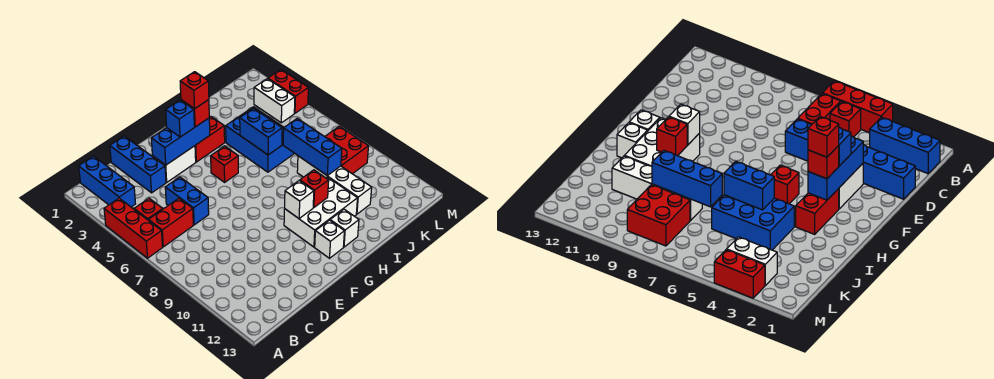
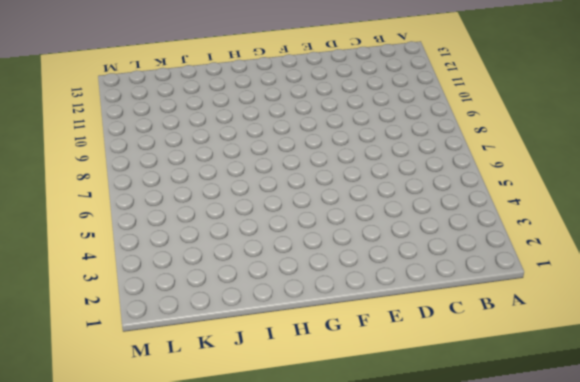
none -> red 1x3 brick [104,198,163,258]
none -> blue 1x3 brick [79,156,135,207]
none -> red 1x1 brick [134,198,163,220]

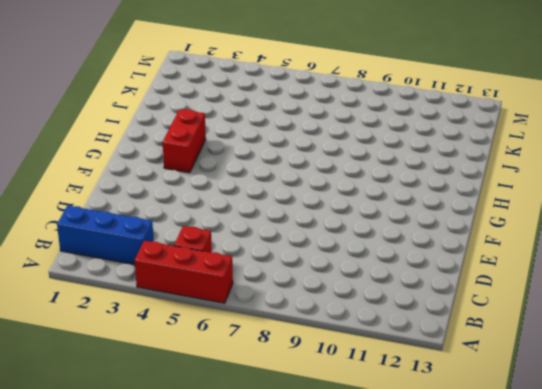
none -> red 1x2 brick [149,198,193,247]
none -> blue 1x3 brick [110,136,166,193]
none -> blue 1x2 brick [165,177,209,225]

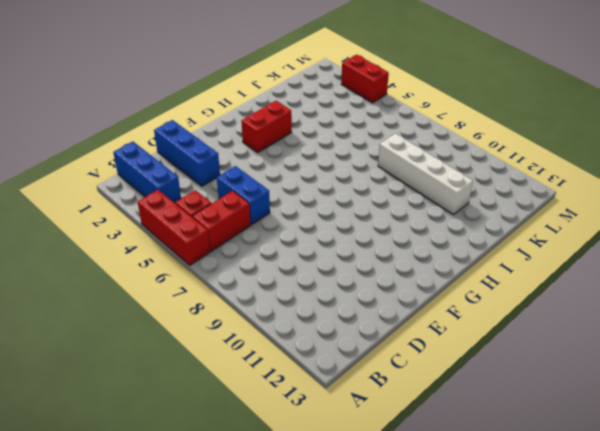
none -> white 1x2 brick [152,146,196,182]
none -> red 1x1 brick [211,146,238,182]
none -> white 2x3 brick [284,177,357,247]

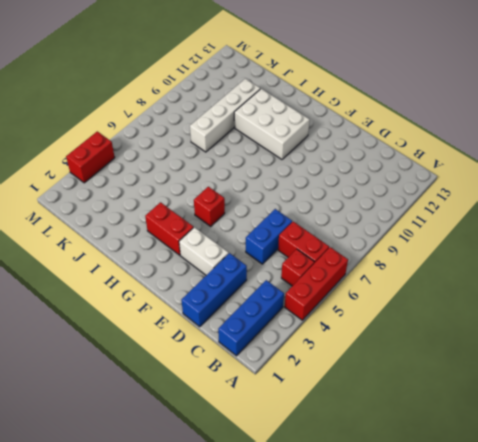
none -> white 1x1 brick [315,220,344,258]
none -> white 1x1 brick [330,209,359,247]
none -> blue 2x3 brick [226,107,294,172]

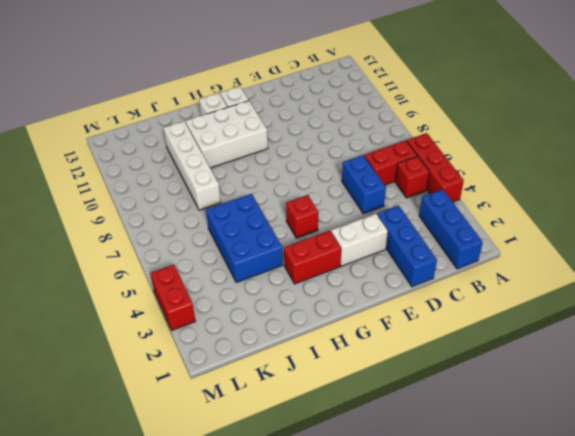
none -> red 2x2 brick [325,126,368,174]
none -> white 1x2 brick [254,79,295,123]
none -> blue 1x3 brick [151,118,210,165]

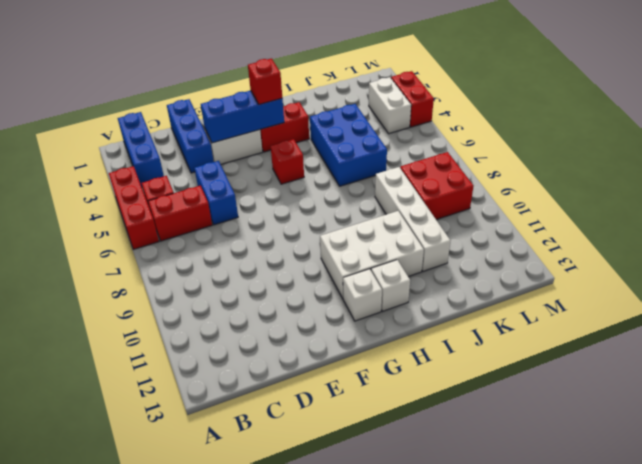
none -> white 1x1 brick [285,181,314,219]
none -> red 1x1 brick [300,170,329,208]
none -> blue 1x2 brick [240,108,282,155]

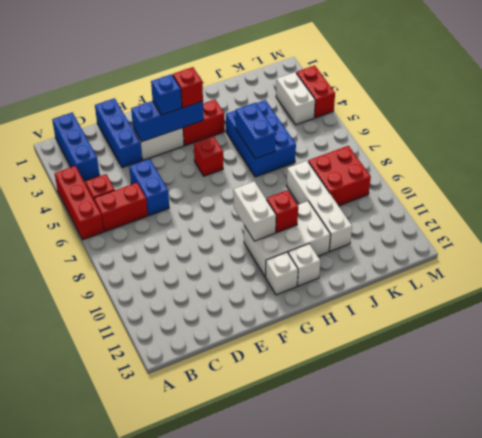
white 1x2 brick [233,181,276,241] -> white 1x1 brick [285,181,314,219]
none -> blue 1x3 brick [283,118,342,175]
none -> red 1x1 brick [180,72,209,109]

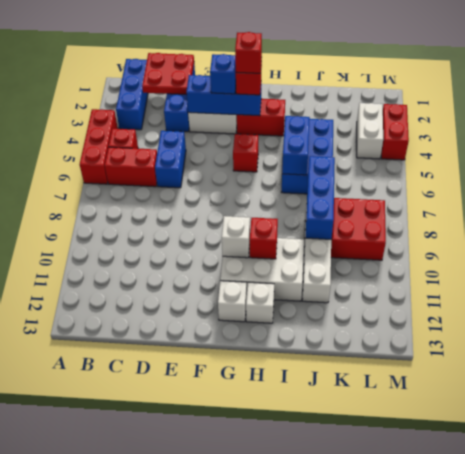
red 2x2 plate [142,53,194,95] -> none

